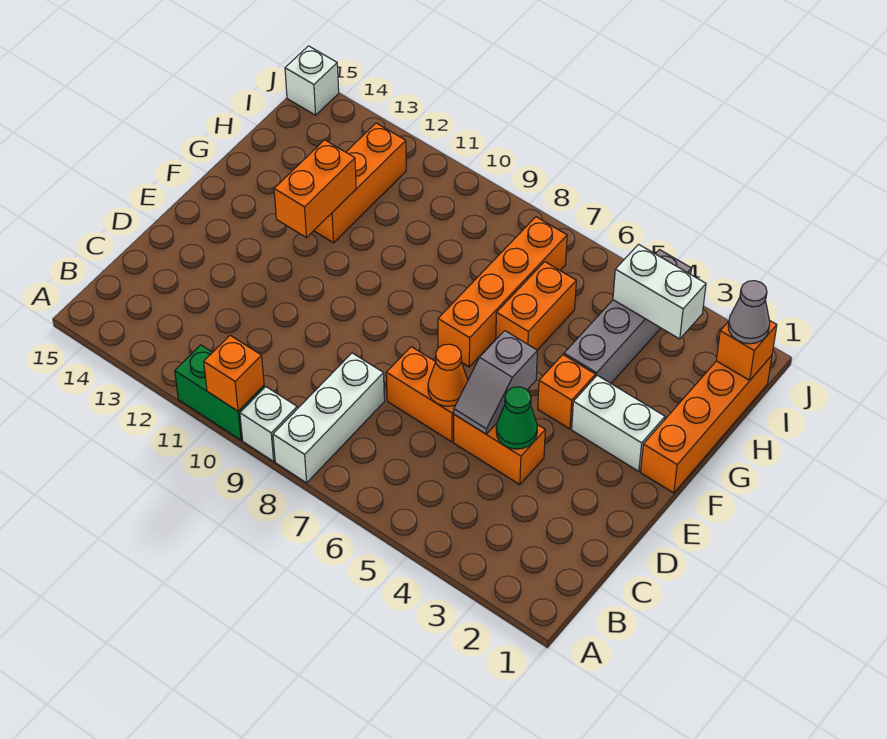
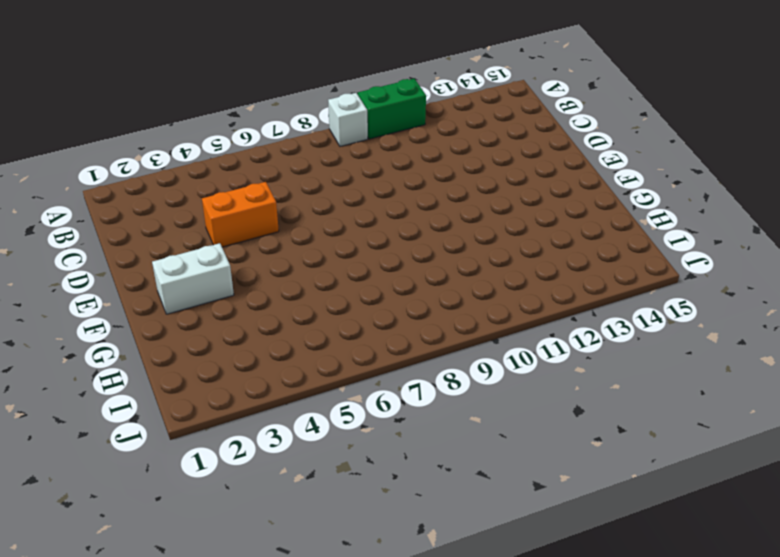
none -> white 1x3 brick [273,353,384,483]
none -> orange 1x2 brick [386,347,455,442]
none -> orange 1x4 brick [641,356,772,493]

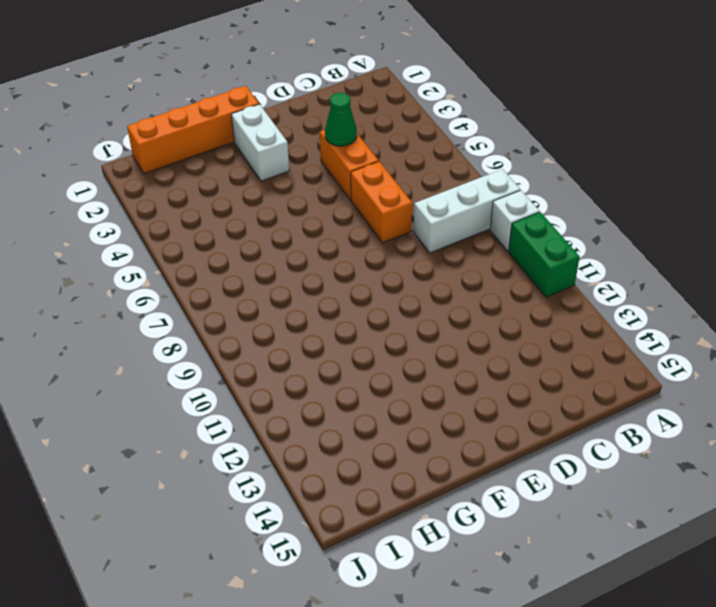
none -> orange 1x1 brick [538,355,595,429]
none -> orange 1x4 brick [438,217,567,367]
none -> grey 1x4 brick [564,250,692,383]

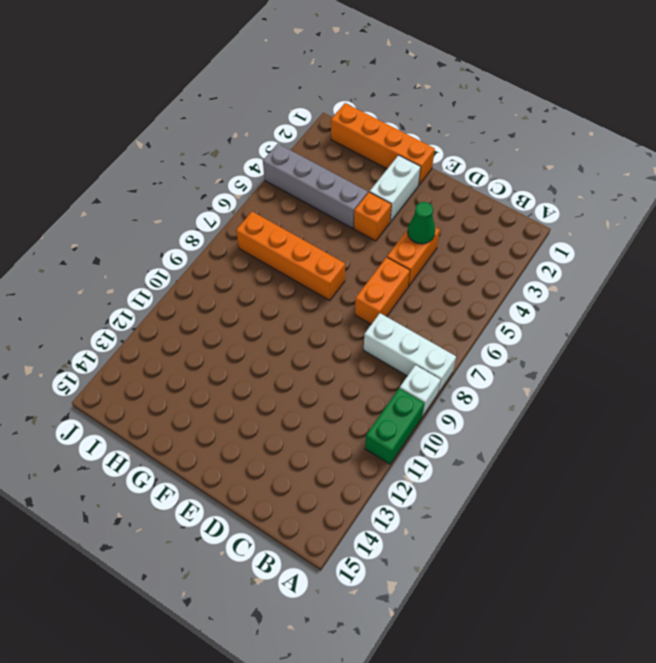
none -> orange 1x2 brick [496,262,576,350]
none -> orange 1x3 brick [314,123,406,243]
none -> white 1x1 brick [285,46,339,115]

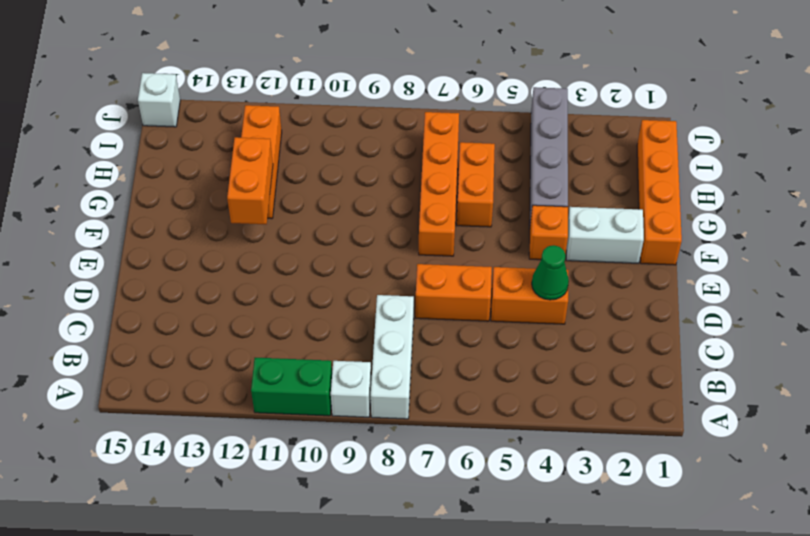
none -> orange 1x1 brick [204,335,264,411]
none -> grey 1x2 slope [454,331,537,434]
none -> orange 1x1 cone [428,344,468,406]

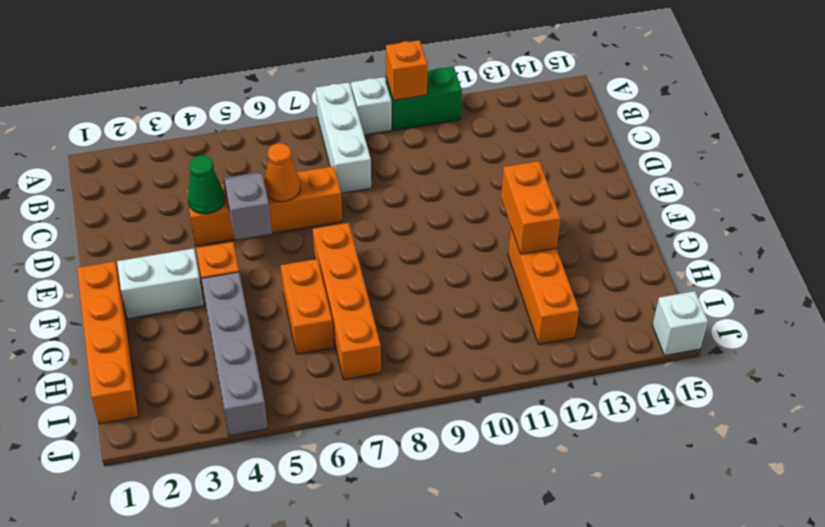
none -> orange 1x1 brick [716,321,777,380]
none -> white 1x2 brick [613,244,706,339]
none -> grey 1x1 cone [728,281,770,344]

